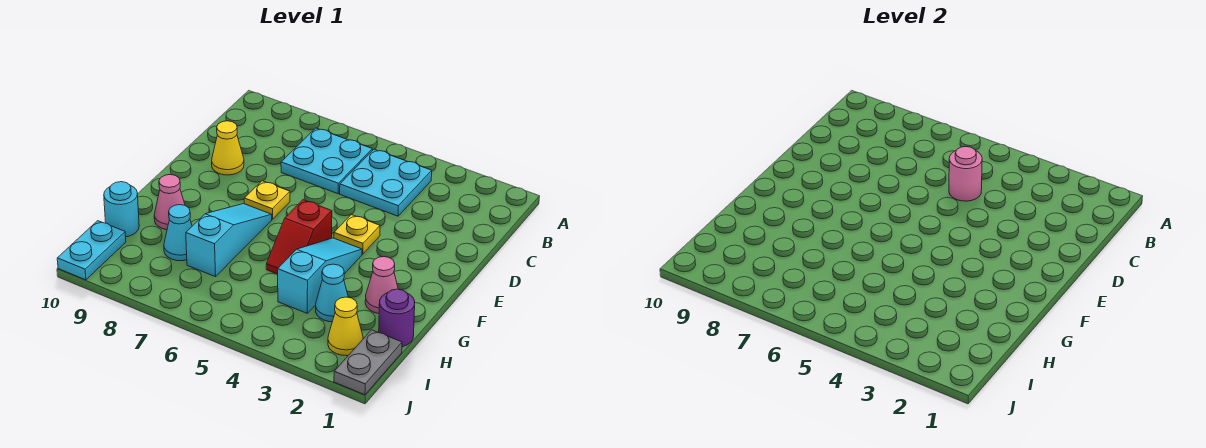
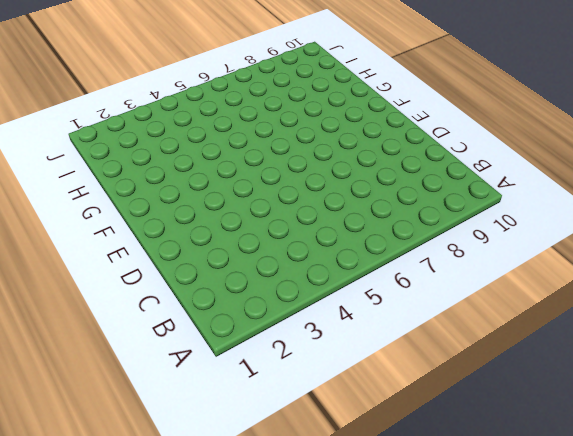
none -> cyan 2x2 plate [340,149,432,216]
none -> cyan 2x2 plate [281,128,372,194]
none -> yellow 1x1 cone [212,121,244,175]

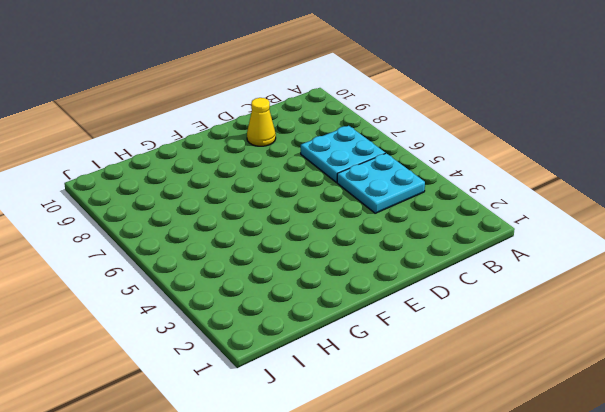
none -> yellow 1x1 plate [334,215,380,254]
none -> yellow 1x1 plate [244,181,290,219]
none -> cyan 1x3 slope [278,238,362,313]

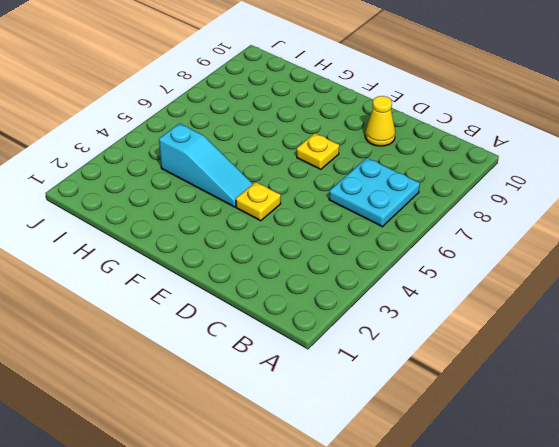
none -> cyan 2x2 plate [340,149,432,216]
none -> red 1x2 slope [266,200,332,274]
none -> cyan 1x3 slope [186,204,272,277]

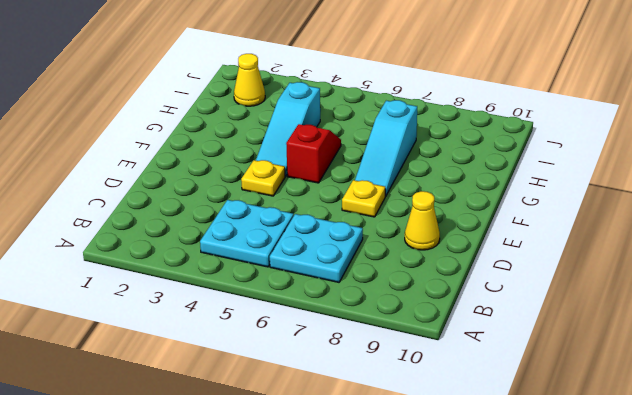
none -> pink 1x1 cone [365,257,398,314]
none -> pink 1x1 cone [154,175,185,230]
none -> purple 1x1 round brick [379,289,415,347]

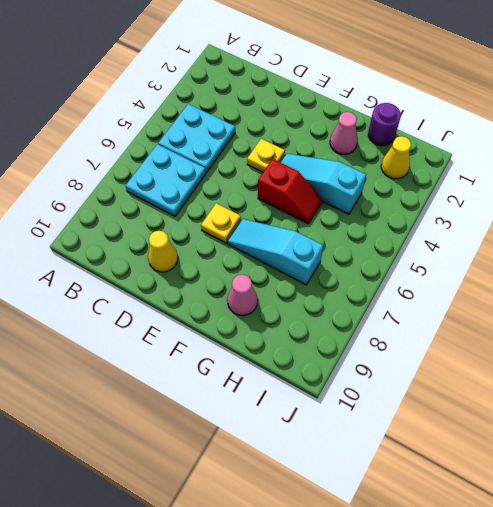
none -> cyan 1x1 cone [316,264,348,322]
none -> cyan 1x1 cone [164,205,192,261]
none -> cyan 1x1 round brick [104,182,139,237]

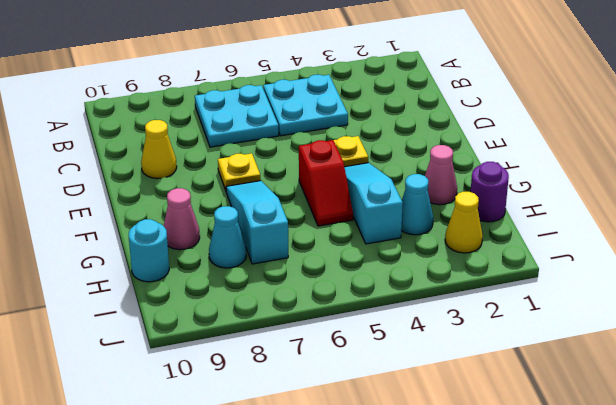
none -> grey 1x2 plate [334,330,402,395]
none -> cyan 1x2 plate [57,221,126,280]
none -> pink 1x1 round brick [949,147,982,201]

